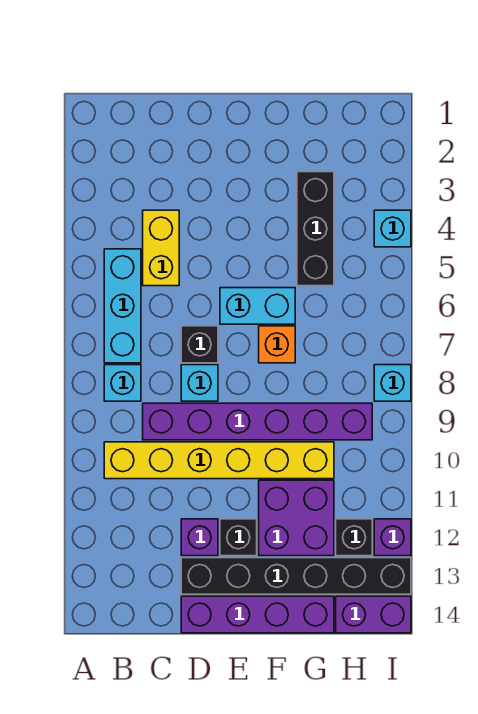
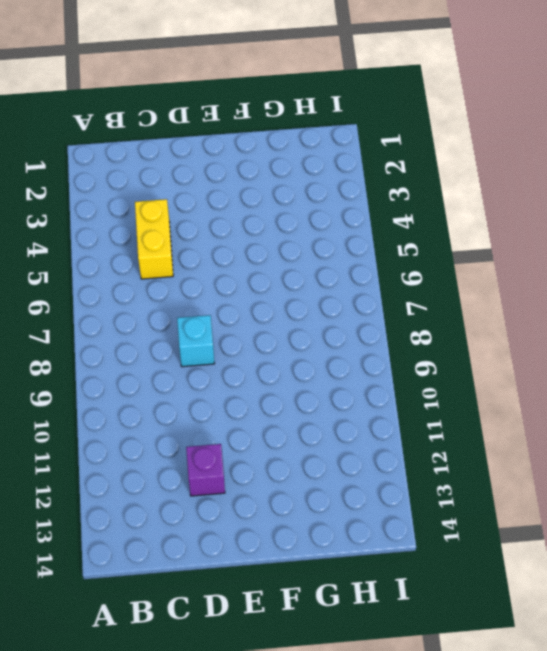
none -> cyan 1x3 brick [104,249,141,363]
none -> cyan 1x1 brick [104,365,141,401]
none -> yellow 1x6 brick [104,442,334,479]

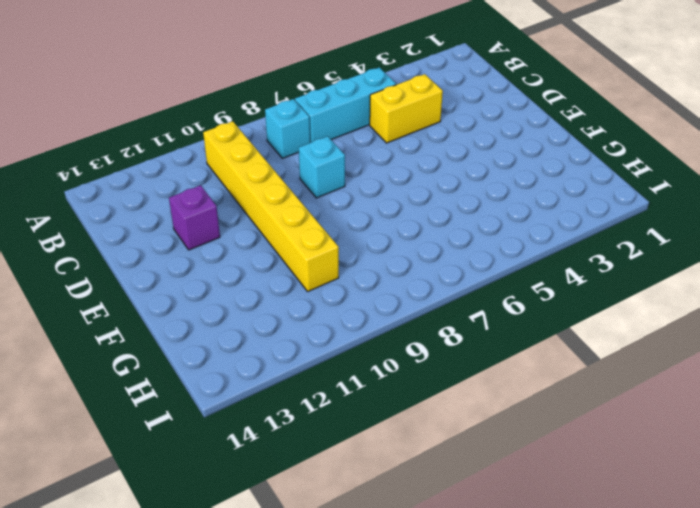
none -> purple 1x6 brick [143,403,372,440]
none -> black 1x1 brick [181,326,218,363]
none -> black 1x6 brick [181,558,411,594]

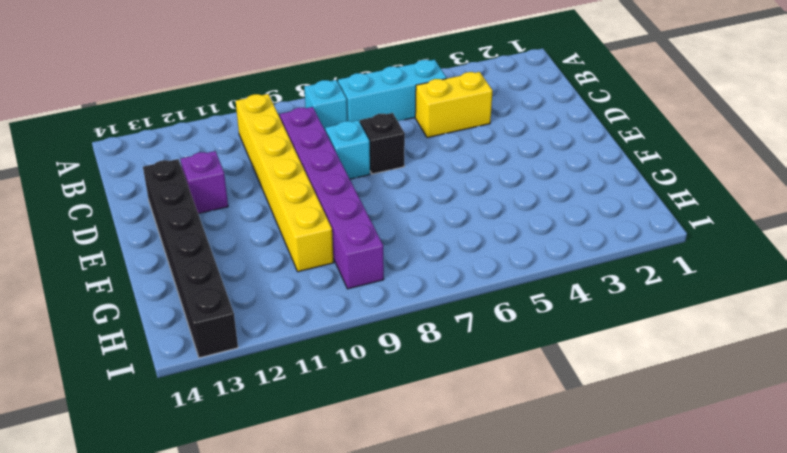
none -> purple 1x4 brick [181,596,334,633]
none -> cyan 1x2 brick [220,288,295,324]
none -> black 1x1 brick [220,519,257,556]

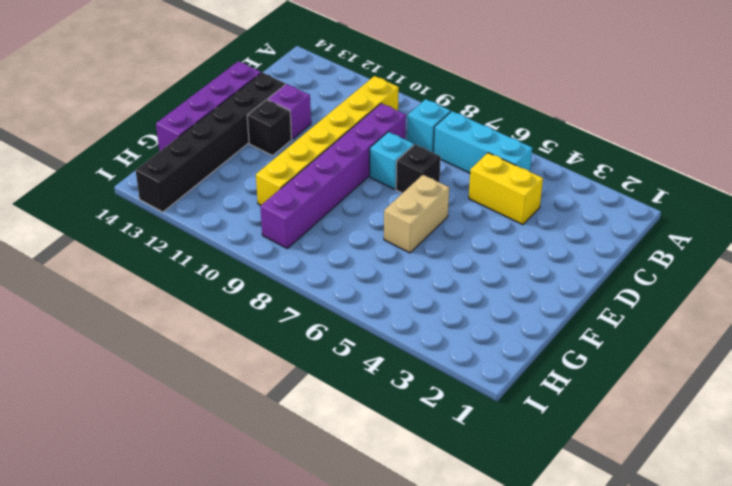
tan 1x2 brick [384,175,449,253] -> cyan 1x2 brick [220,288,295,324]
none -> orange 1x1 brick [259,326,295,363]
none -> purple 2x2 brick [259,480,334,556]
none -> black 1x3 brick [297,172,334,286]

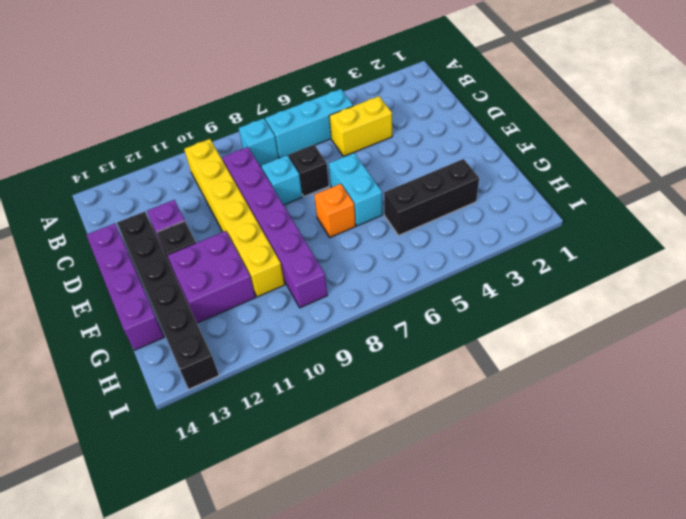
none -> black 1x1 brick [336,519,372,556]
none -> purple 1x2 brick [336,596,411,633]
none -> cyan 1x1 brick [374,210,411,247]

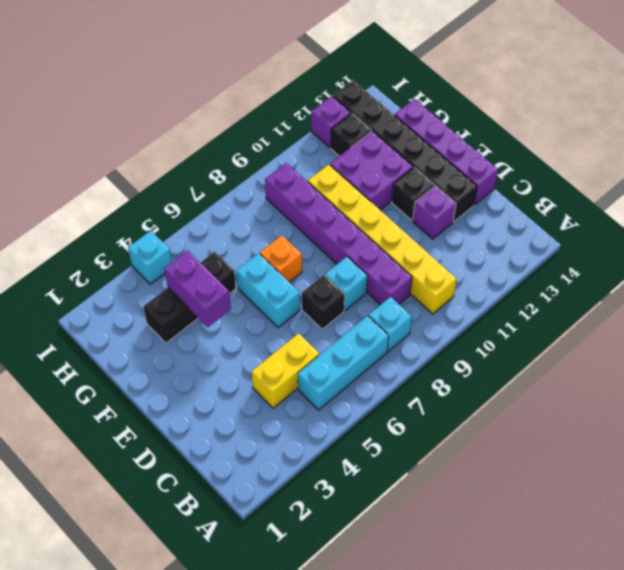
purple 1x2 brick [164,251,231,327] -> purple 1x2 brick moved to [336,596,411,633]
none -> cyan 1x1 brick [374,365,411,401]

